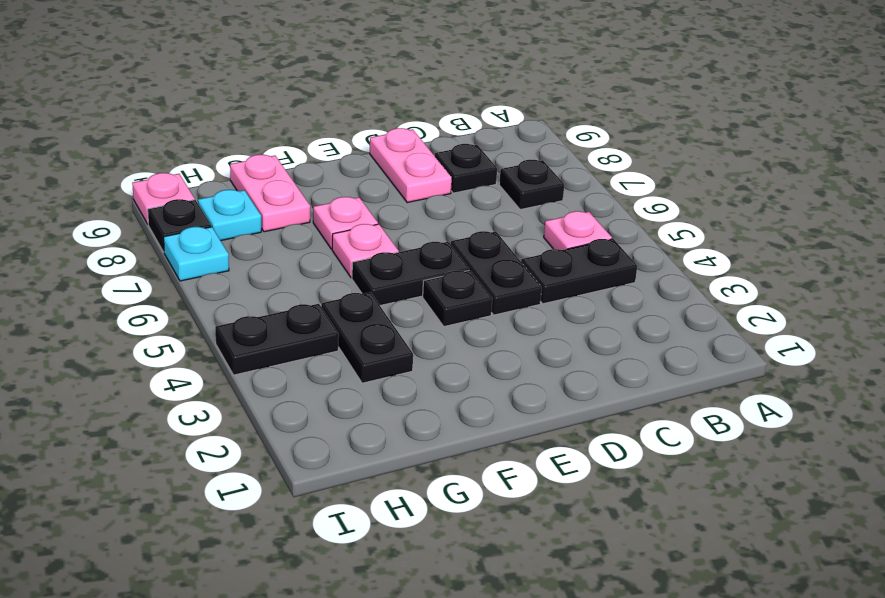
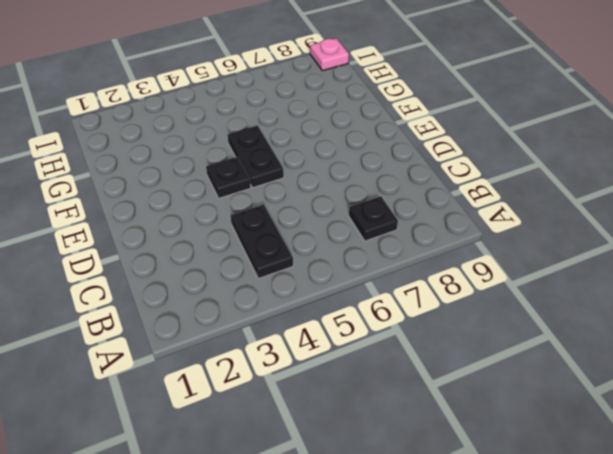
none -> pink 1x1 plate [544,211,612,250]
none -> black 1x1 plate [435,144,497,193]
none -> black 1x2 plate [451,231,542,315]

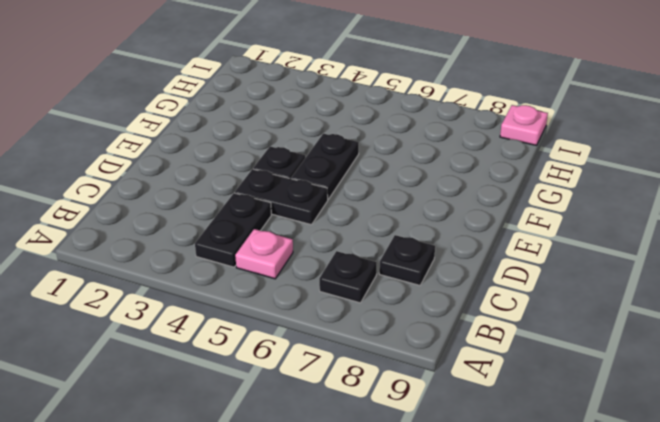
none -> pink 1x2 plate [370,128,452,203]
none -> pink 1x1 plate [332,224,399,278]
none -> pink 1x1 plate [313,197,378,249]

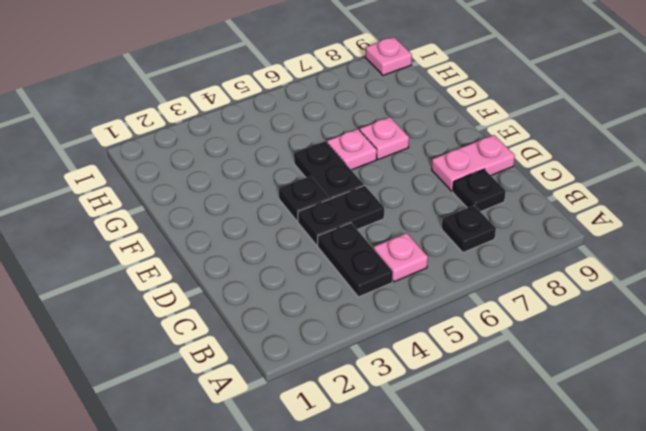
none -> black 1x2 plate [321,292,413,383]
none -> pink 1x2 plate [230,155,310,232]
none -> black 1x2 plate [215,304,339,375]

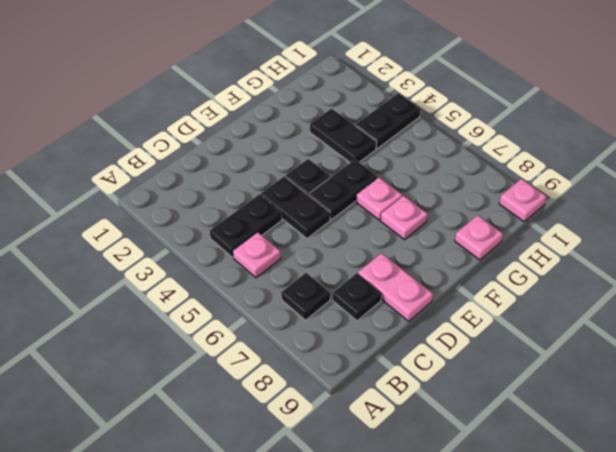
pink 1x1 plate [455,215,503,260] -> pink 1x2 plate [230,155,310,232]
none -> cyan 1x1 plate [198,190,261,241]
none -> cyan 1x1 plate [164,227,229,281]
none -> black 1x1 plate [148,199,211,252]

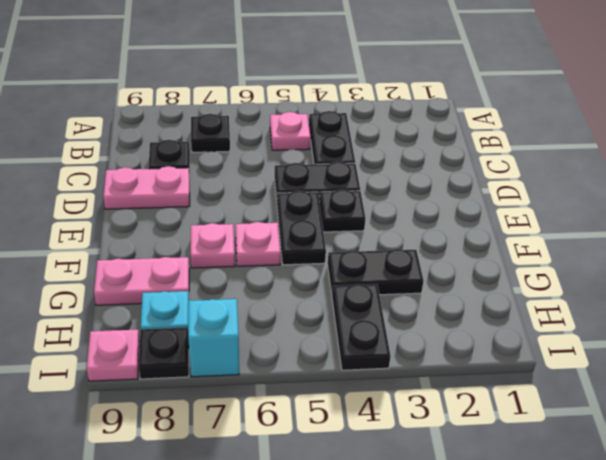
cyan 1x1 brick [188,299,239,377] -> cyan 1x1 plate [164,227,229,281]

